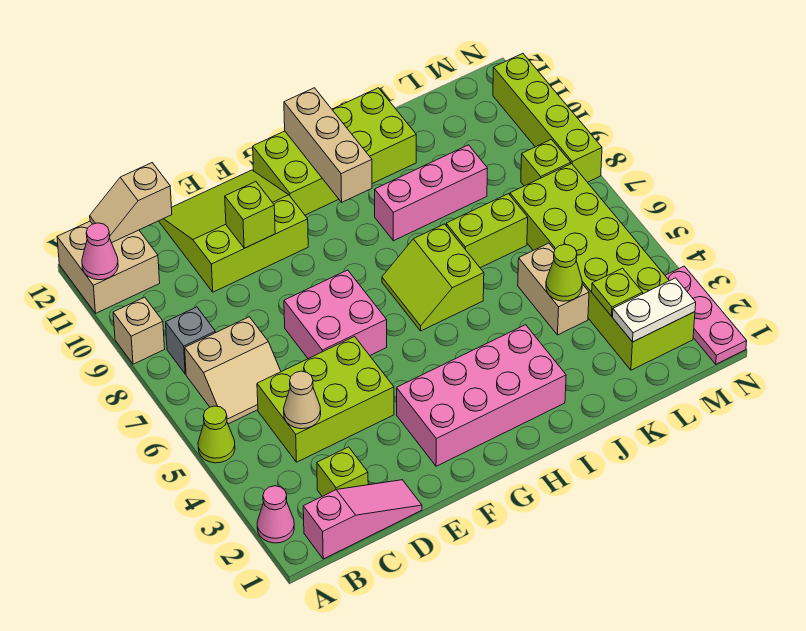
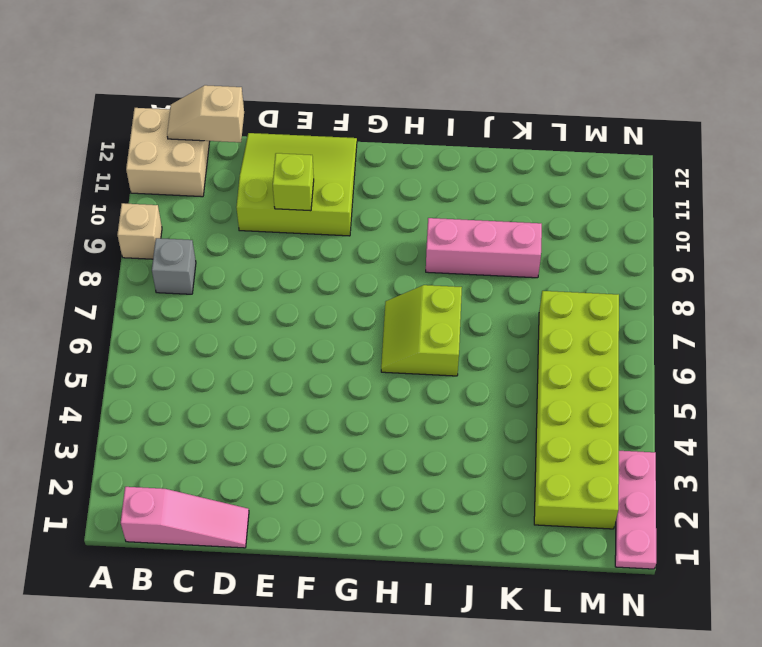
none -> pink 1x1 cone [257,486,294,543]
none -> lime 1x1 cone [198,406,235,463]
none -> tan 2x2 slope [185,317,281,424]

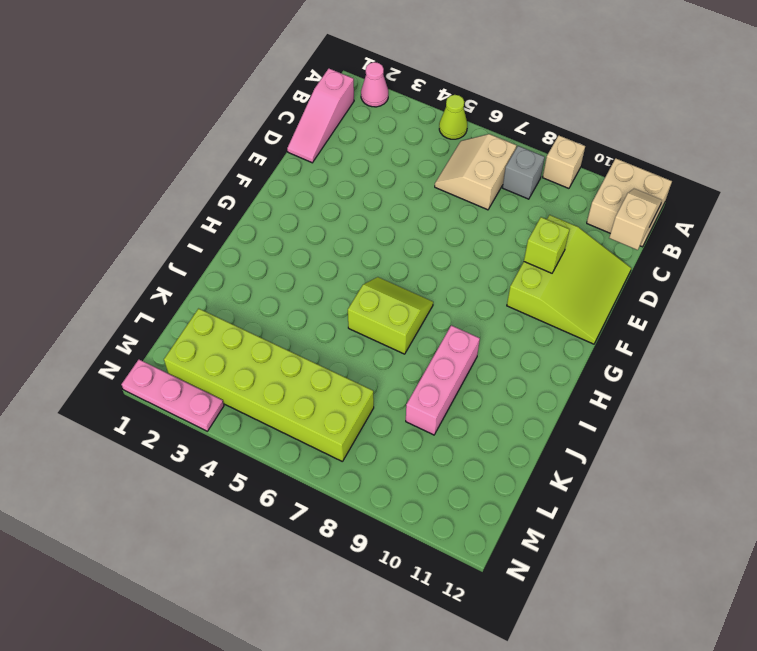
none -> lime 1x1 brick [317,447,368,496]
none -> lime 2x3 brick [257,337,394,462]
none -> pink 2x2 brick [284,270,387,359]

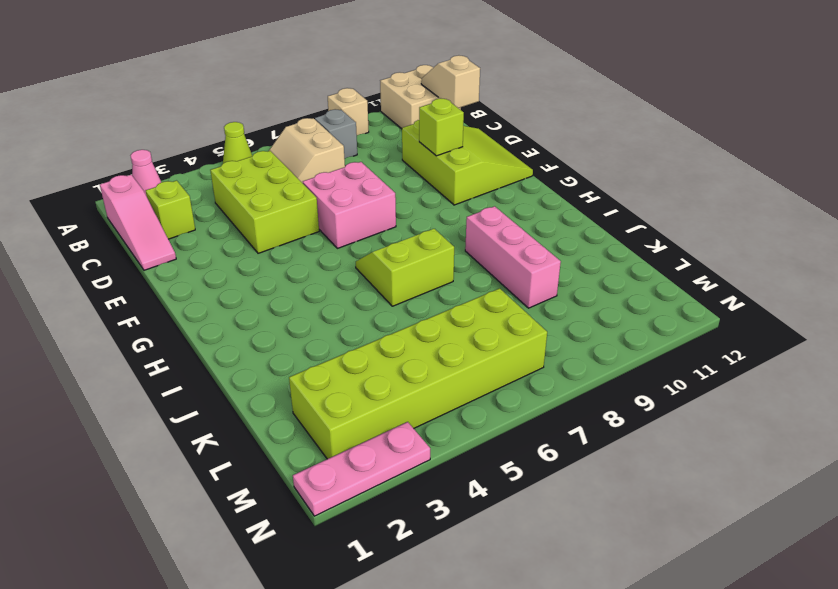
none -> pink 2x4 brick [397,325,566,466]
none -> lime 2x4 brick [253,88,416,215]
none -> lime 1x2 brick [446,194,528,268]

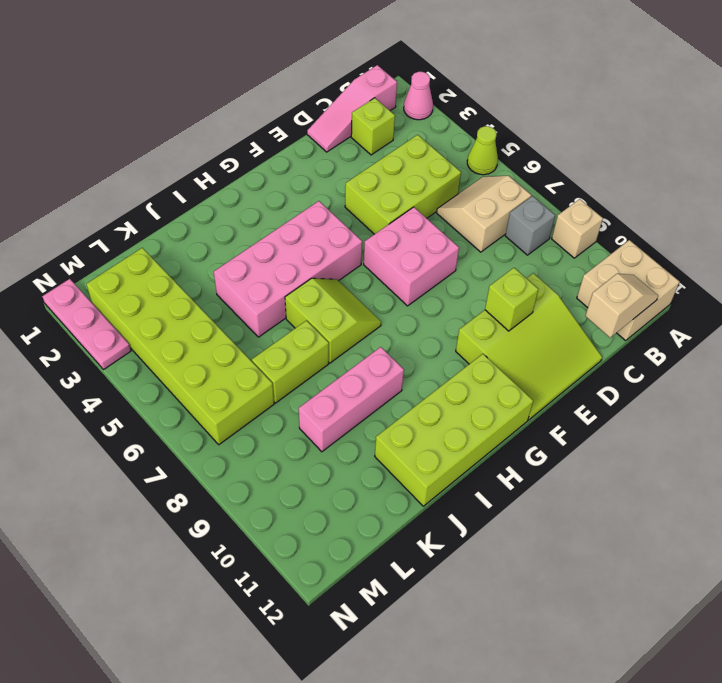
pink 2x4 brick [214,201,362,337] -> pink 2x4 brick moved to [397,325,566,466]
none -> tan 1x2 brick [518,243,589,335]
none -> lime 1x1 brick [521,139,571,186]
none -> lime 1x4 brick [493,54,602,182]

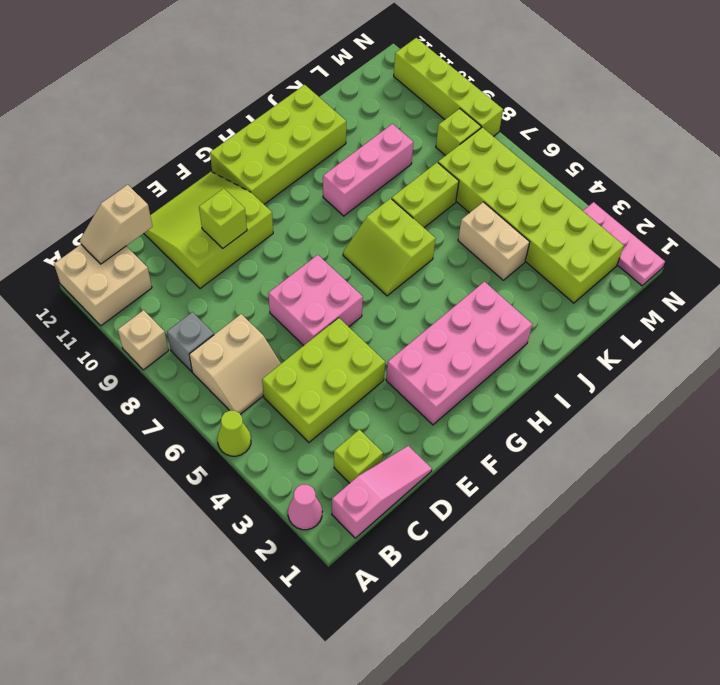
none -> pink 1x1 cone [82,223,118,280]
none -> tan 1x1 cone [284,371,321,429]
none -> tan 1x3 brick [284,88,372,202]

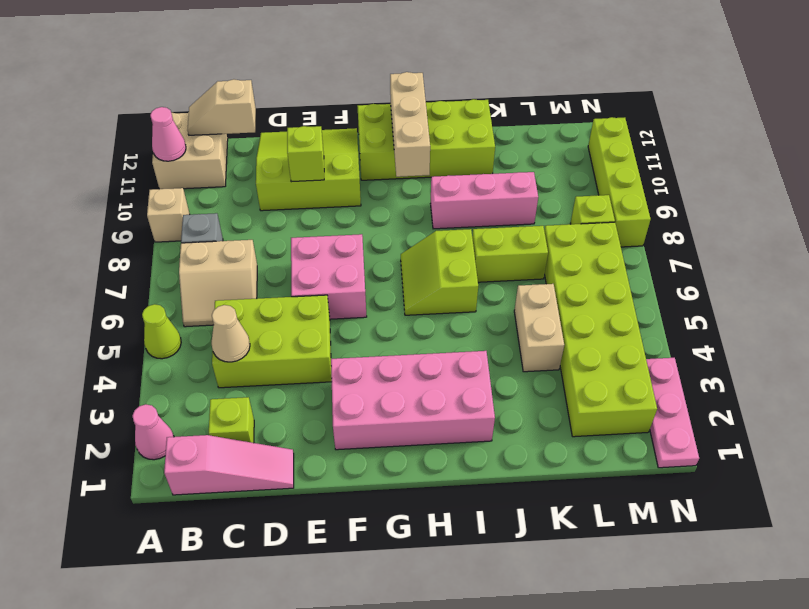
none -> lime 1x1 cone [546,244,582,301]
none -> white 1x2 plate [613,278,696,342]
none -> lime 1x1 plate [592,268,643,316]

